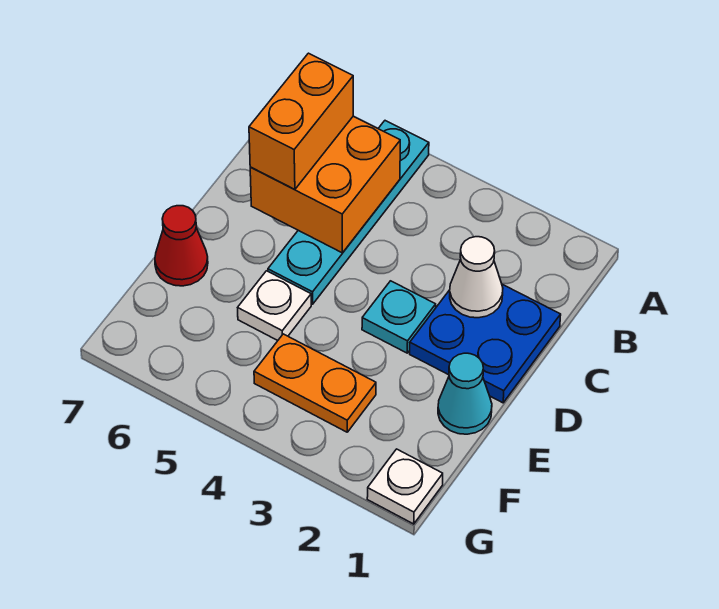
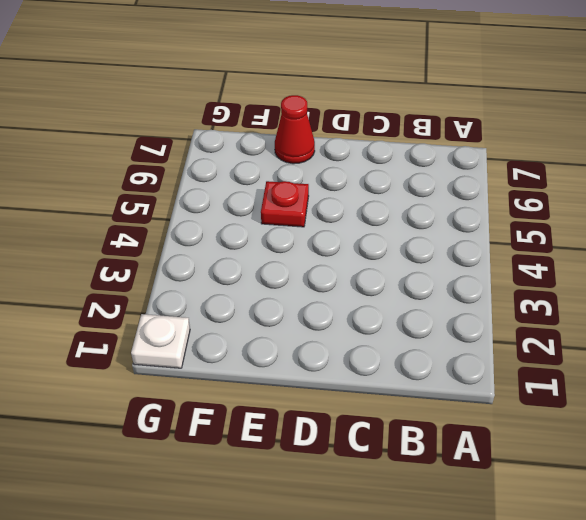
red 1x1 plate [261,181,309,227] -> white 1x1 plate [238,271,311,340]
none -> cyan 1x4 plate [268,121,429,304]
none -> blue 2x2 plate [410,284,561,403]

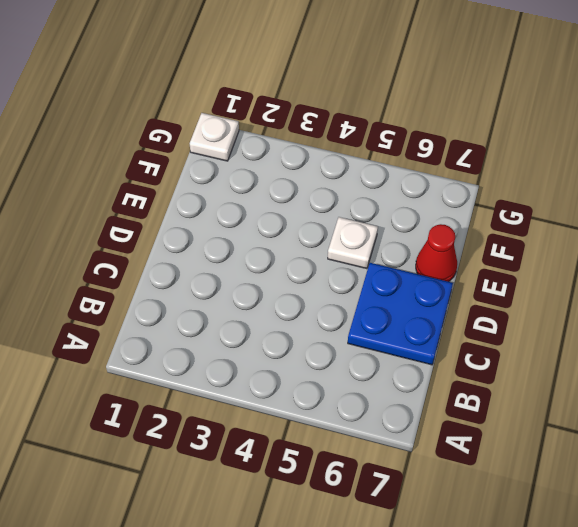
blue 2x2 plate [348,263,453,365] -> blue 2x2 plate moved to [410,284,561,403]
none -> cyan 1x4 plate [268,121,429,304]
none -> cyan 1x1 plate [362,281,436,353]

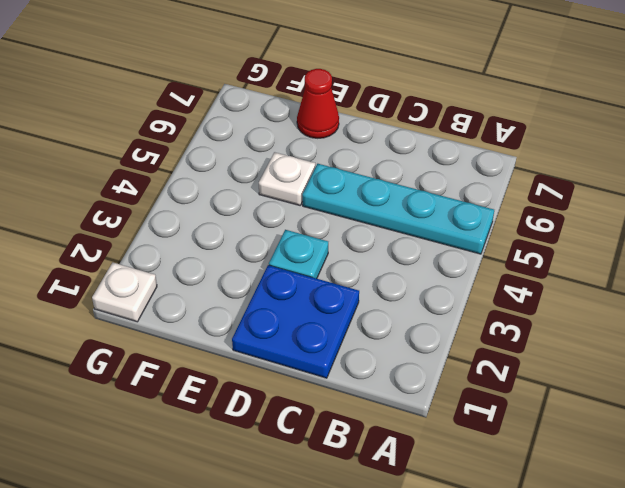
none -> cyan 1x1 cone [438,353,492,434]
none -> orange 1x2 plate [254,334,376,432]

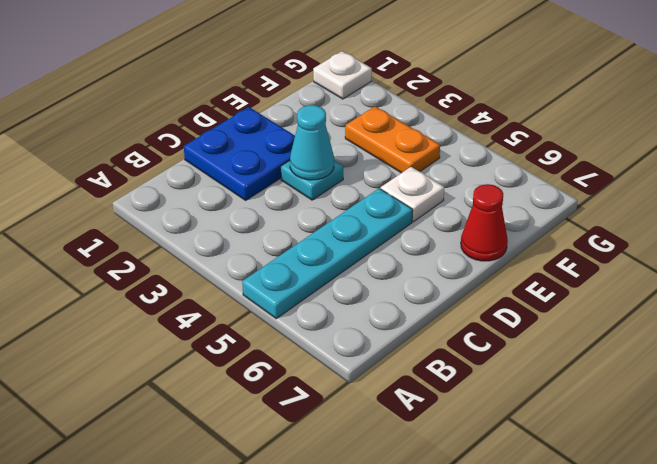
cyan 1x1 cone [290,105,334,180] -> cyan 1x1 cone moved to [438,353,492,434]
none -> orange 2x2 brick [250,116,400,253]
none -> white 1x1 cone [450,237,503,318]

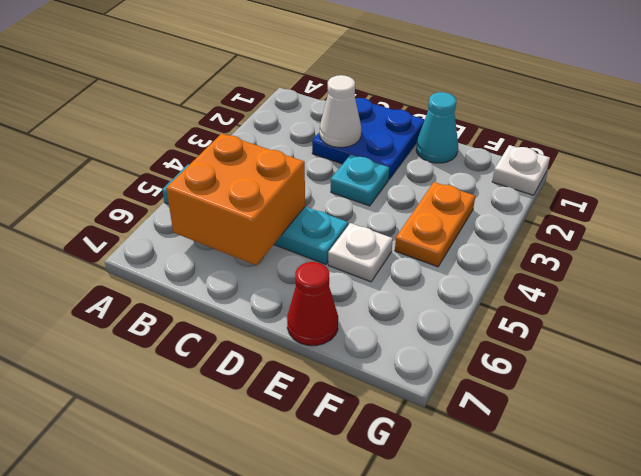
none -> orange 1x2 brick [249,53,353,190]

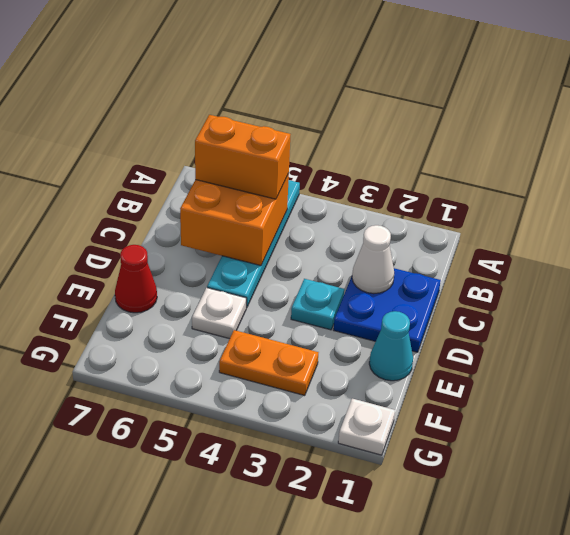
orange 1x2 brick [195,115,290,199] -> orange 1x2 brick turned to [249,53,353,190]

